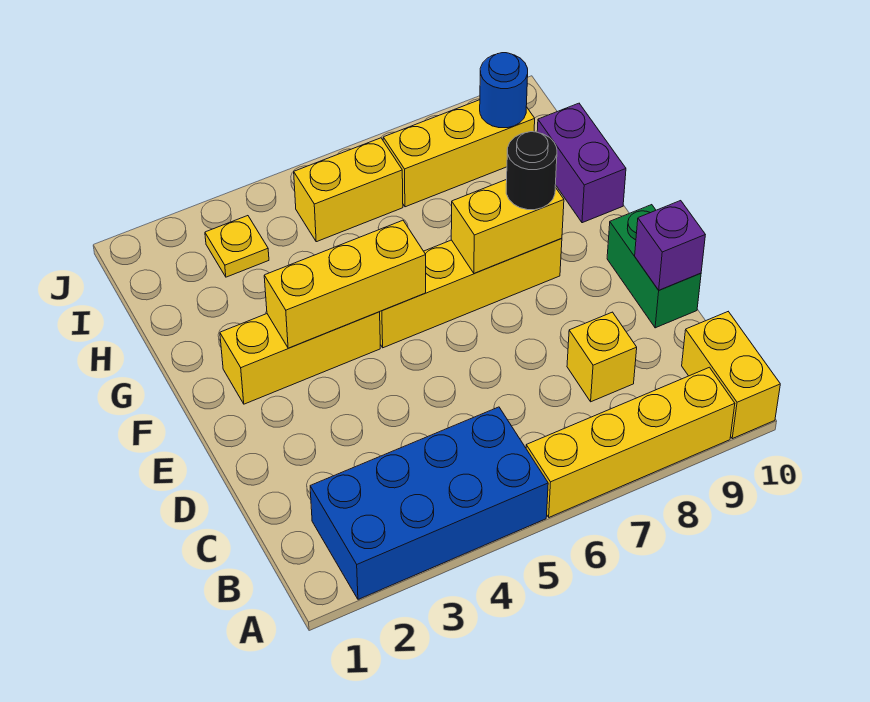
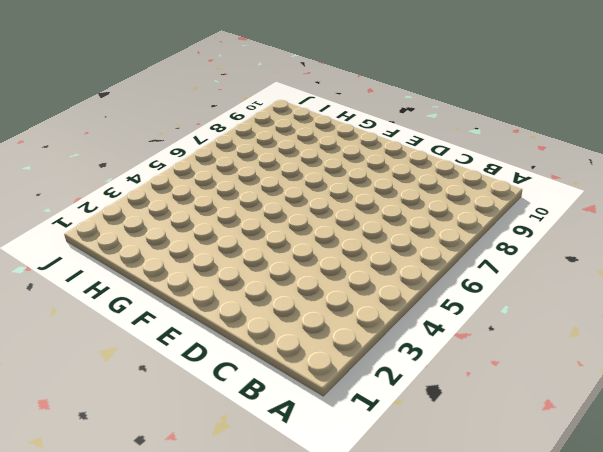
none -> blue 2x4 brick [310,407,548,599]
none -> yellow 1x4 brick [526,367,735,517]
none -> yellow 1x2 brick [682,312,780,439]

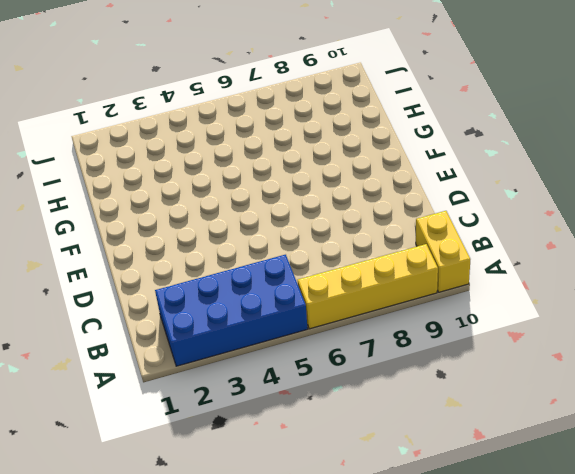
none -> yellow 1x1 brick [567,312,637,402]
none -> green 1x2 brick [607,205,701,328]
none -> yellow 1x3 brick [220,312,380,404]

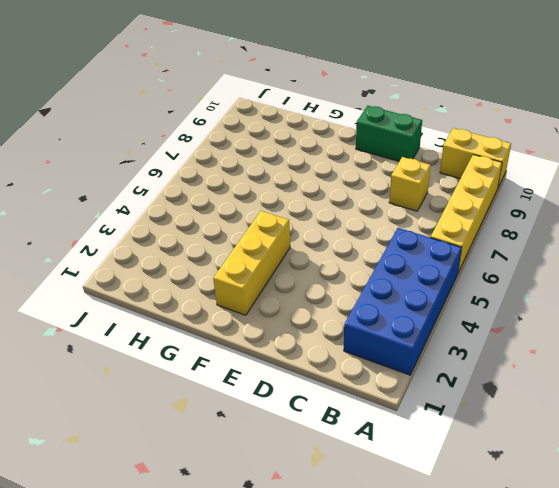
none -> yellow 1x4 brick [380,238,562,348]
none -> purple 1x2 brick [537,103,626,223]
none -> yellow 1x1 plate [205,216,269,277]

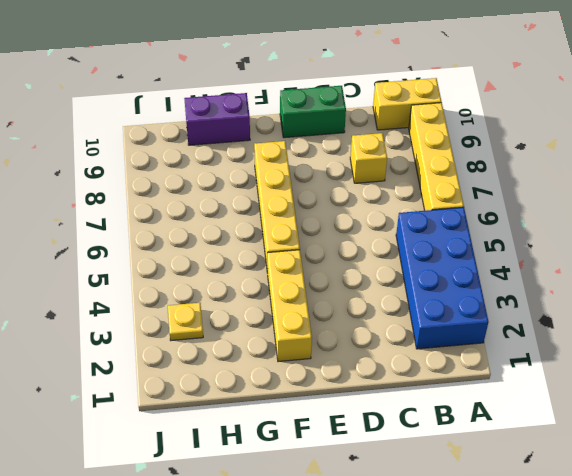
none -> yellow 1x2 brick [294,138,403,242]
none -> yellow 1x3 brick [383,100,535,207]
none -> purple 1x1 brick [635,201,705,290]

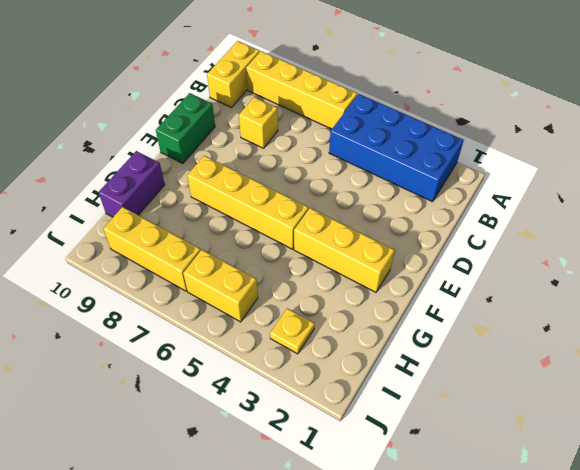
none -> purple 1x1 brick [635,201,705,290]
none -> yellow 1x3 brick [264,220,426,348]
none -> yellow 1x2 brick [451,179,564,273]

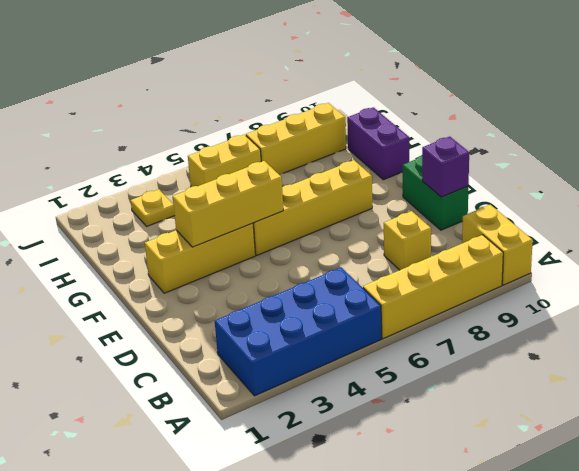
none -> yellow 1x2 brick [451,179,564,273]
none -> blue 1x1 round brick [480,53,528,128]
none -> black 1x1 round brick [506,132,557,210]

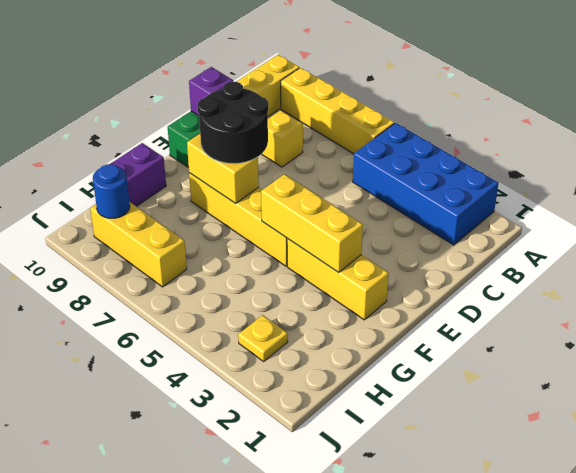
black 2x2 round brick [198,82,268,164] -> black 1x1 round brick [506,132,557,210]
none -> yellow 1x2 brick [294,138,403,242]

